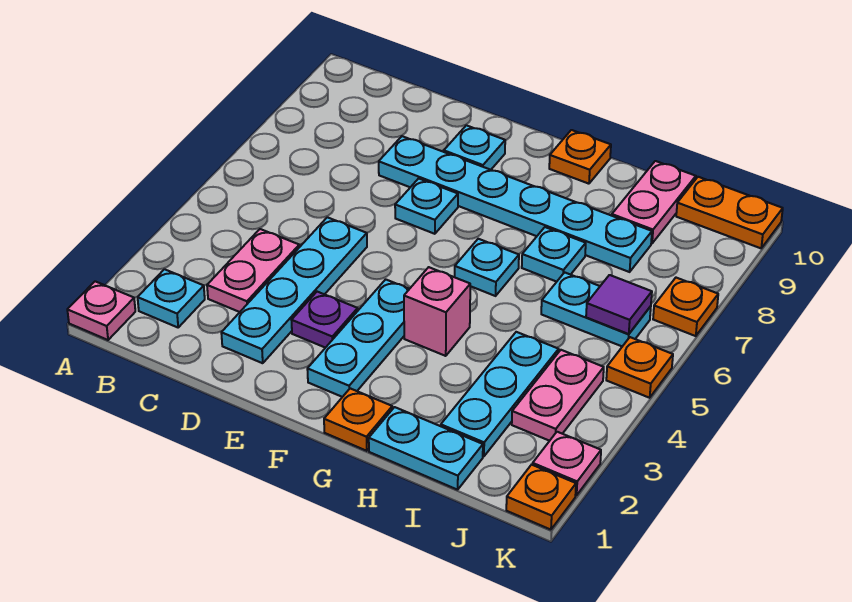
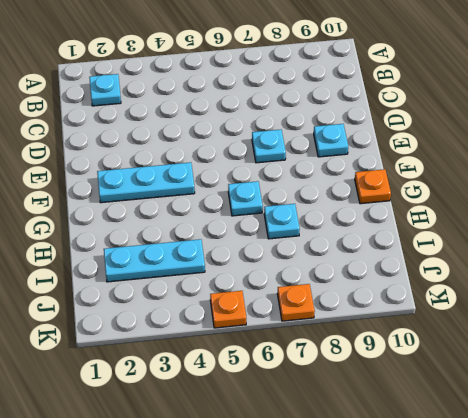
none -> pink 1x1 plate [67,281,135,340]
none -> pink 1x2 plate [207,229,299,312]
none -> cyan 1x4 plate [221,217,367,363]

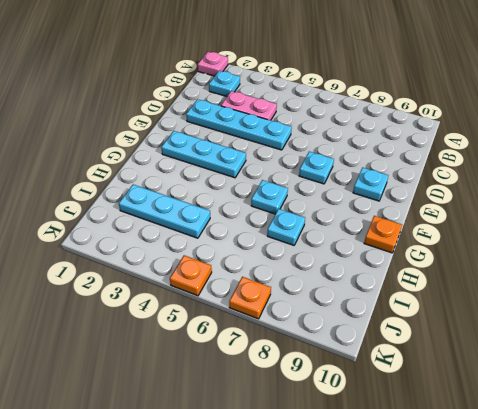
none -> cyan 1x6 plate [379,136,652,272]
none -> purple 1x1 plate [292,292,358,348]
none -> orange 1x1 plate [324,388,392,451]

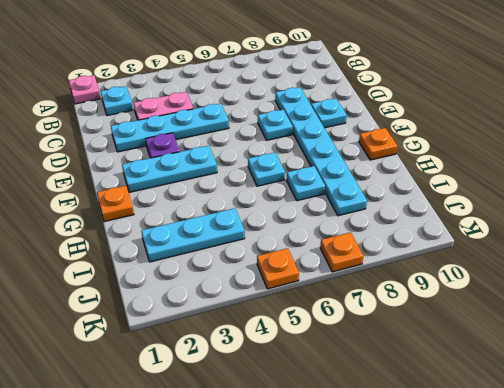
none -> pink 1x1 brick [404,267,470,356]
none -> cyan 1x2 plate [369,407,483,490]
none -> cyan 1x2 plate [541,272,651,346]

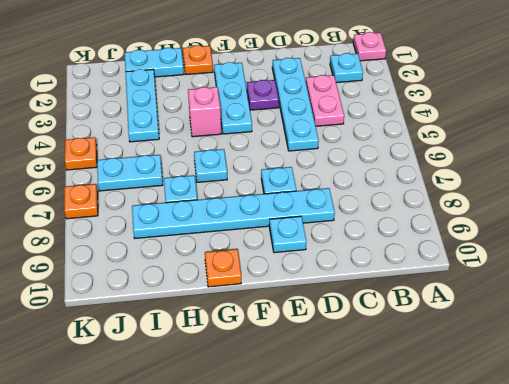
none -> pink 1x2 plate [612,161,696,244]
none -> pink 1x2 plate [512,350,604,441]
none -> orange 1x2 plate [676,177,783,248]

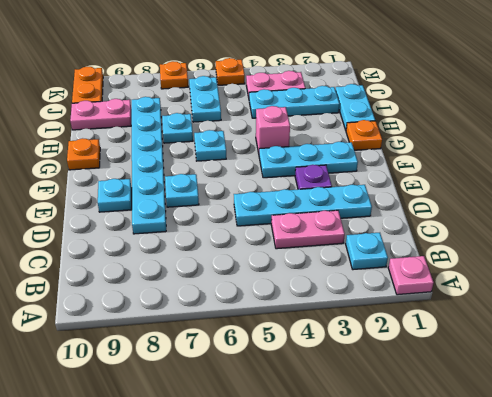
none -> orange 1x1 plate [506,465,576,530]
none -> pink 1x1 plate [533,432,601,496]
none -> purple 1x1 tile [586,275,652,334]

